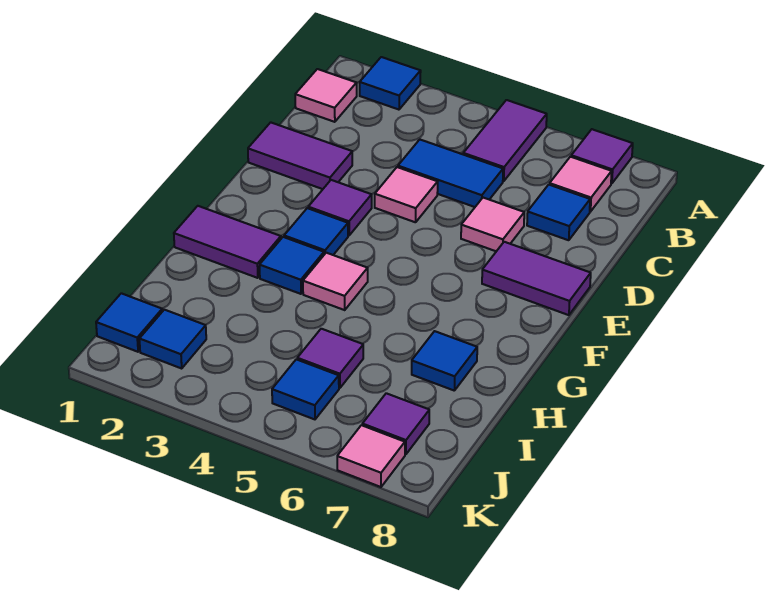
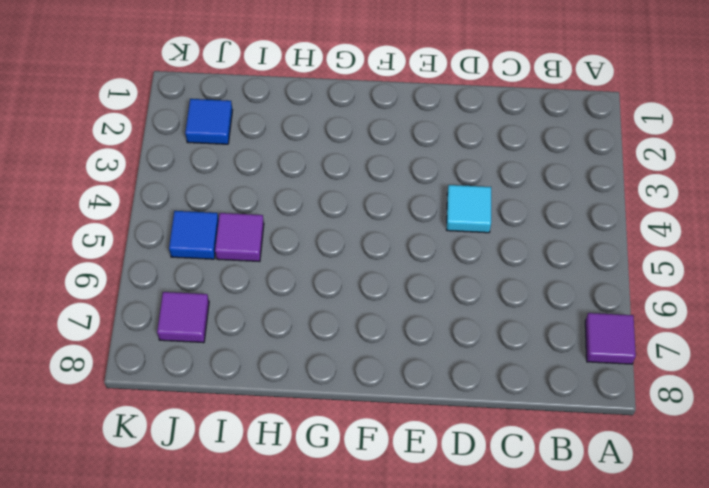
cyan 1x1 tile [447,185,491,233] -> pink 1x1 tile [375,167,438,222]
none -> blue 1x1 tile [360,57,421,110]
none -> purple 1x2 tile [463,100,547,181]
none -> pink 1x1 tile [295,69,357,122]

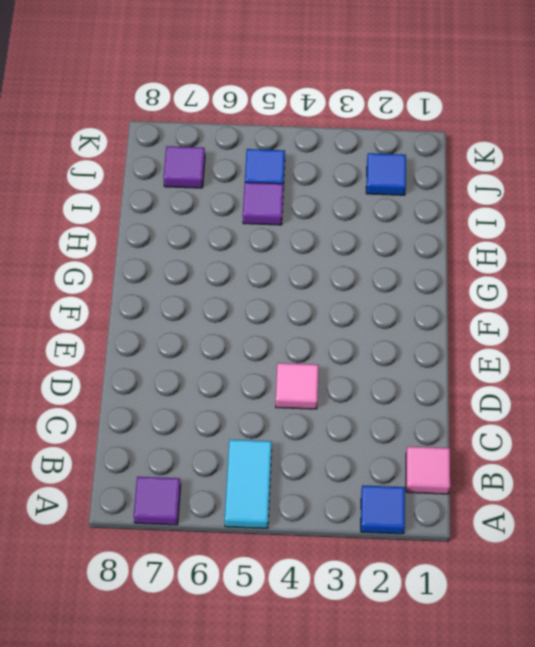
cyan 1x2 tile [225,440,272,528] -> purple 1x2 tile [463,100,547,181]
none -> pink 1x1 tile [550,157,612,212]
none -> blue 1x2 tile [398,140,503,207]
none -> blue 1x1 tile [527,185,590,240]

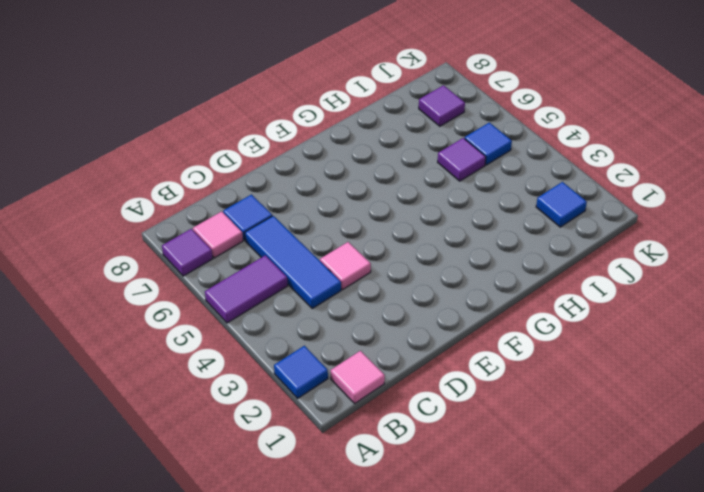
blue 1x3 tile [245,216,341,308] -> blue 1x2 tile [398,140,503,207]
none -> purple 1x2 tile [248,122,352,189]
none -> pink 1x1 tile [461,198,524,251]
none -> purple 1x1 tile [308,180,372,235]

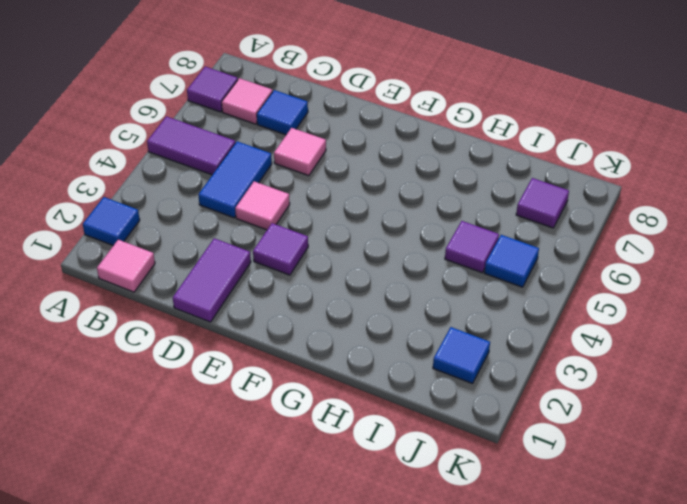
none -> purple 1x2 tile [482,242,591,315]
none -> blue 1x1 tile [284,208,348,255]
none -> purple 1x2 tile [174,206,281,278]

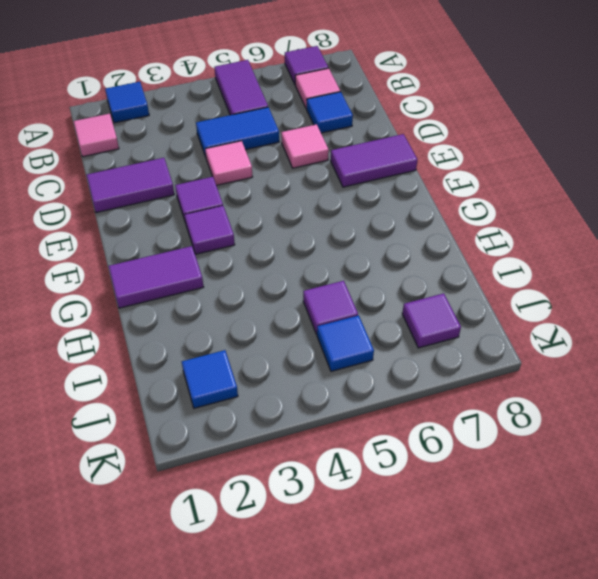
purple 1x1 tile [184,206,235,254] -> blue 1x1 tile [284,208,348,255]
none -> blue 1x1 tile [260,237,324,294]
none -> pink 1x1 tile [303,253,368,310]
none -> blue 1x1 tile [412,331,477,391]

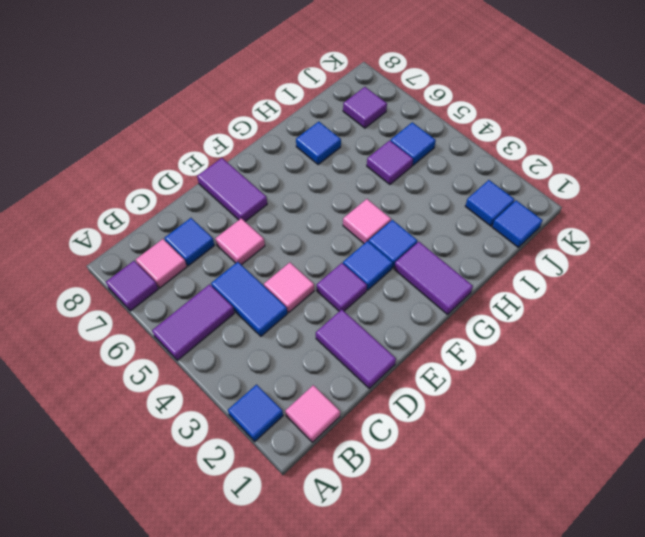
none -> pink 1x1 tile [337,425,405,487]

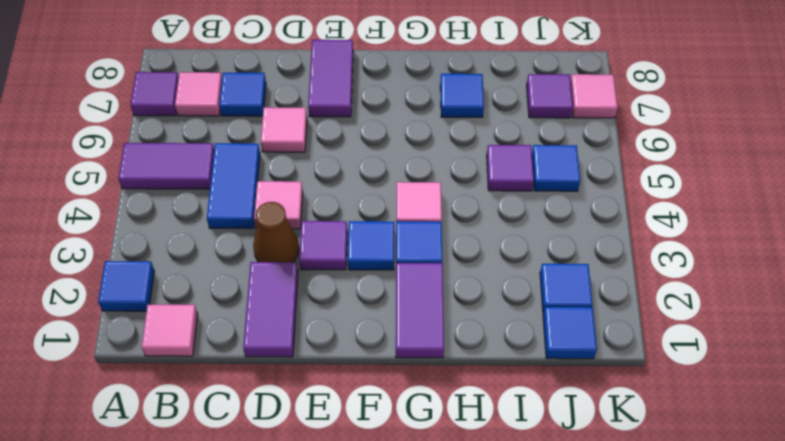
brown 1x1 cone [253,202,299,262] -> none

